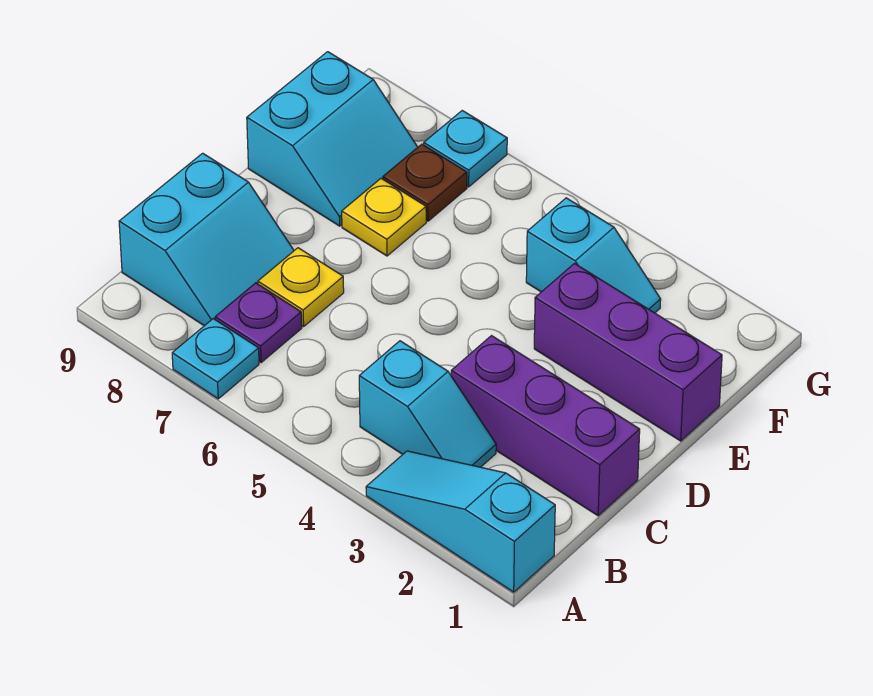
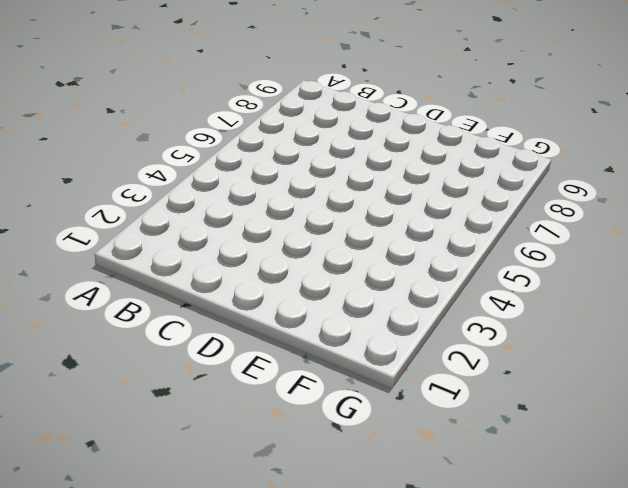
none -> cyan 1x3 slope [366,451,555,592]
none -> cyan 1x1 plate [172,319,259,399]
none -> cyan 1x2 slope [359,341,496,467]

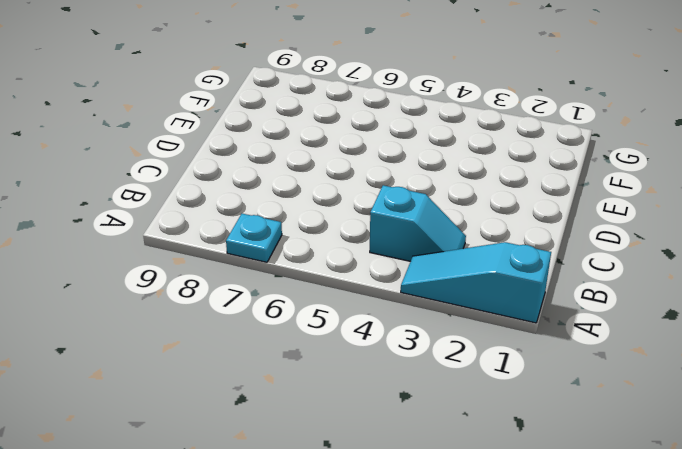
none -> purple 1x1 plate [215,283,302,362]
none -> cyan 2x2 slope [119,153,294,326]
none -> purple 1x3 brick [451,336,640,516]

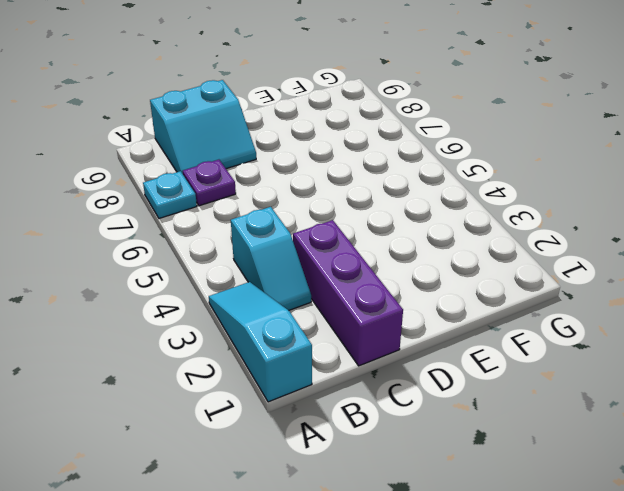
none -> yellow 1x1 plate [258,248,344,327]
none -> purple 1x3 brick [534,264,722,441]
none -> yellow 1x1 plate [342,179,426,256]

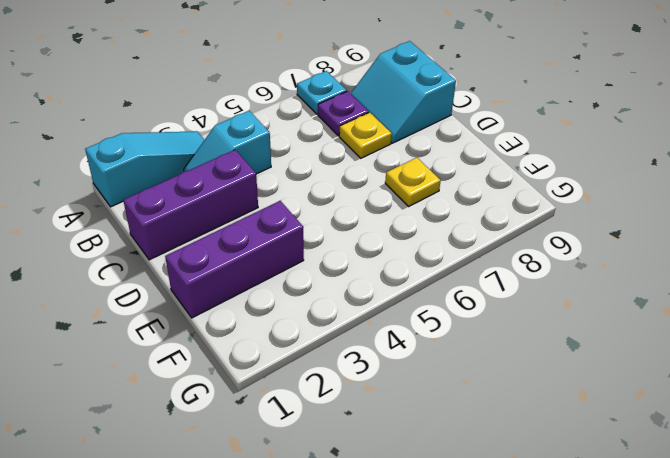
none -> cyan 2x2 slope [247,52,418,226]
none -> cyan 1x2 slope [526,198,661,313]
none -> brown 1x1 plate [383,144,467,221]

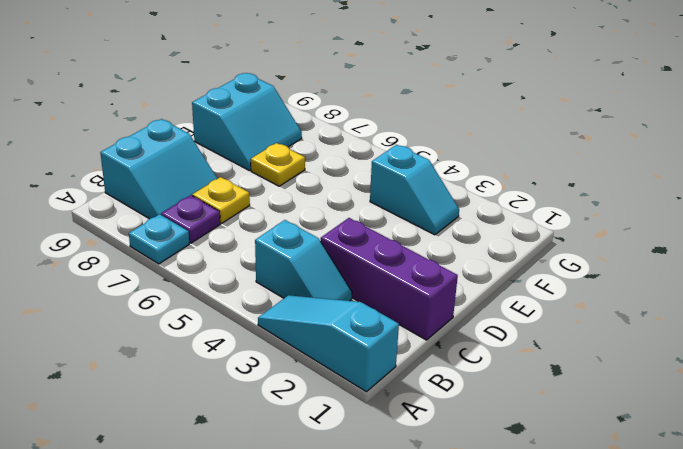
none -> purple 1x3 brick [534,264,722,441]
none -> brown 1x1 plate [383,144,467,221]
none -> cyan 1x1 plate [424,111,507,187]

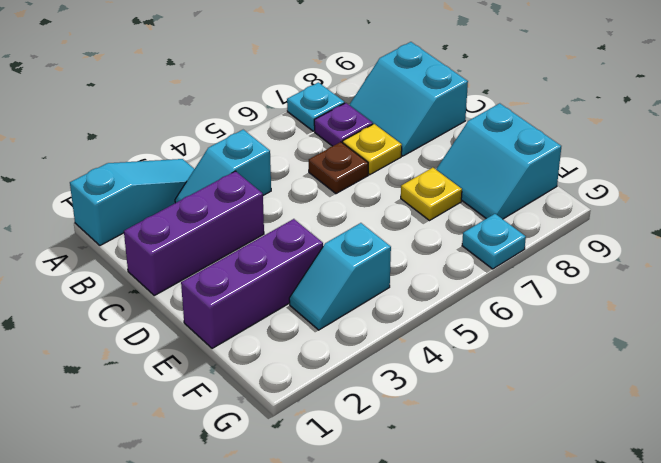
brown 1x1 plate [309,142,368,194] -> brown 1x1 plate moved to [383,144,467,221]

